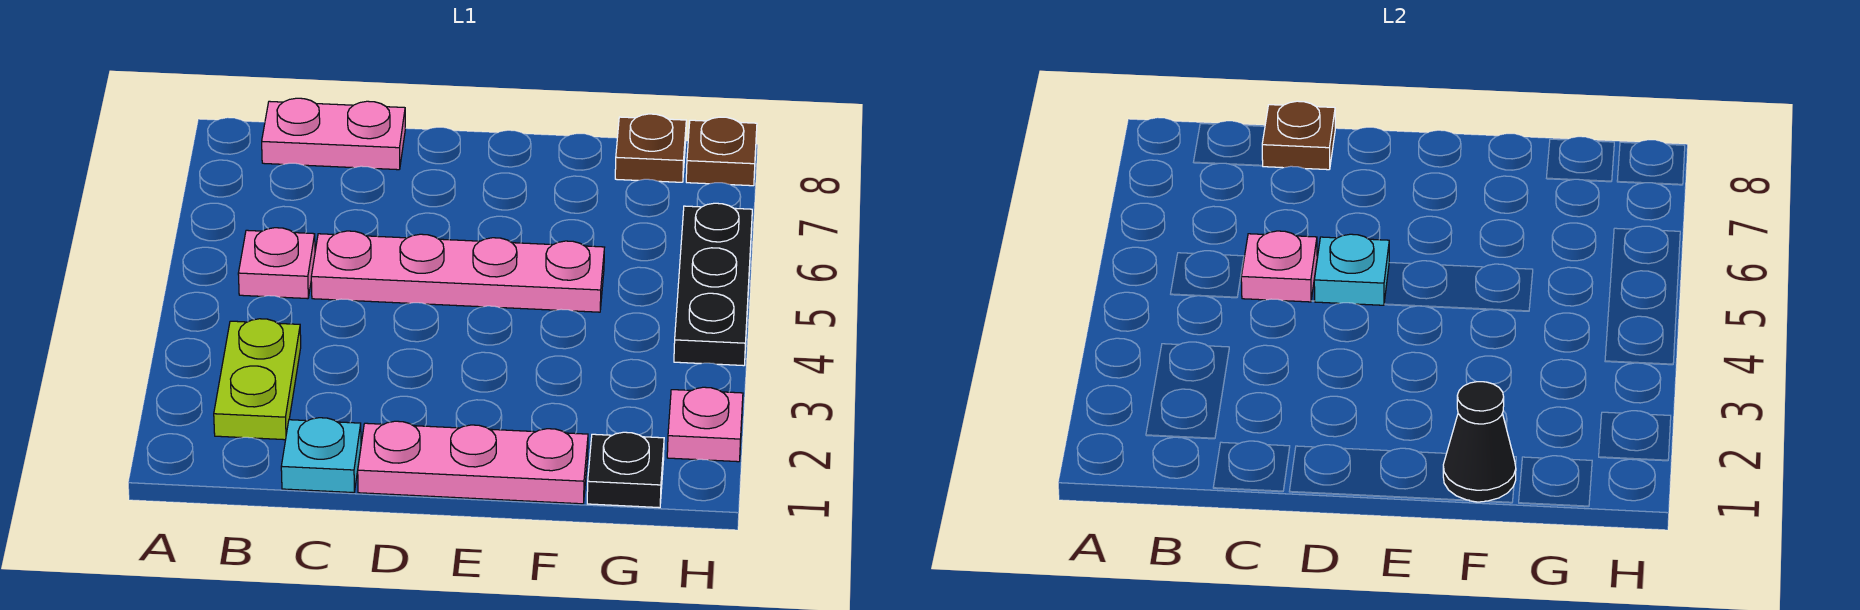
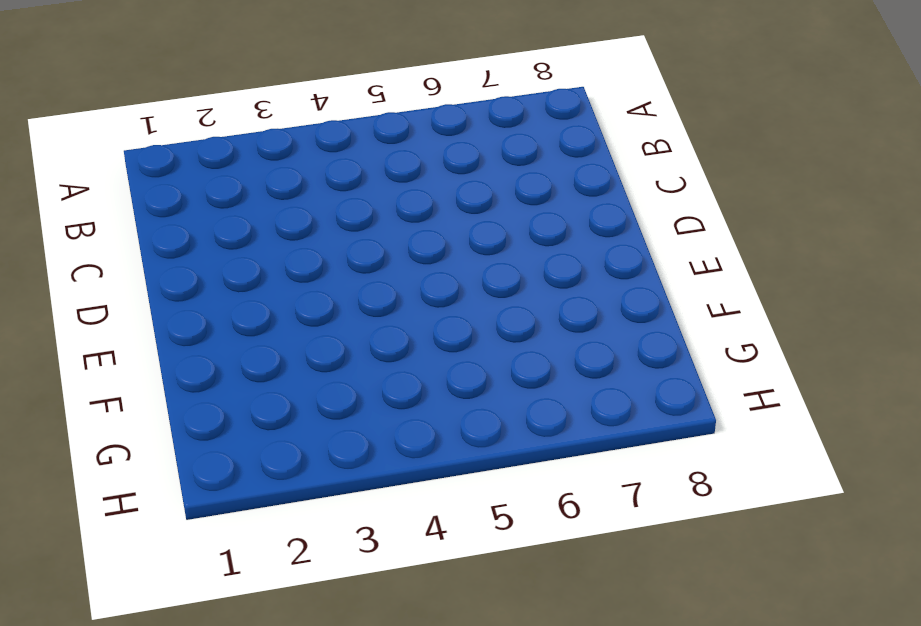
none -> lime 1x2 plate [214,319,301,440]
none -> pink 1x1 plate [238,228,315,299]
none -> pink 1x2 plate [262,98,405,170]

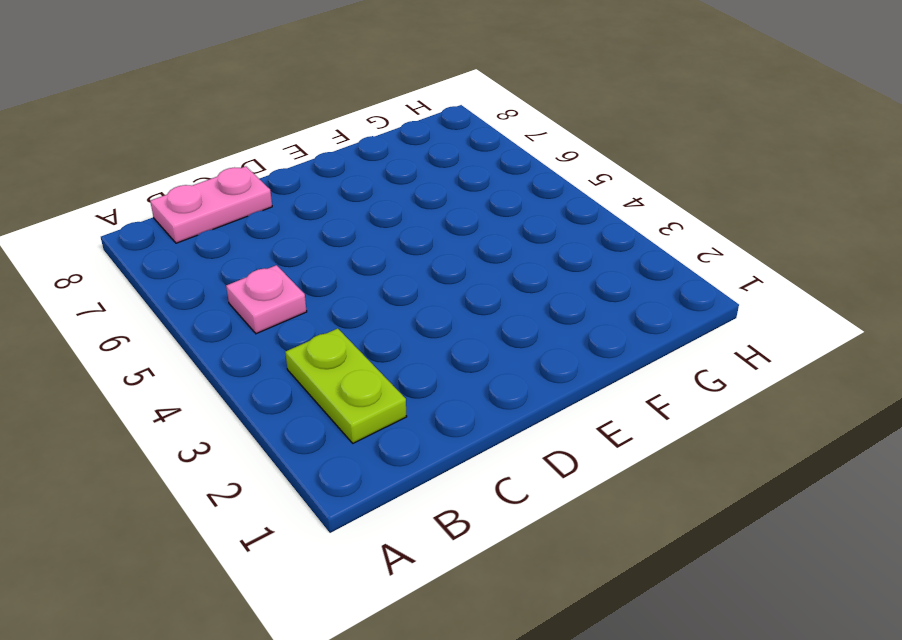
none -> cyan 1x1 plate [281,418,361,493]
none -> pink 1x4 plate [311,231,604,312]
none -> pink 1x3 plate [358,421,588,504]

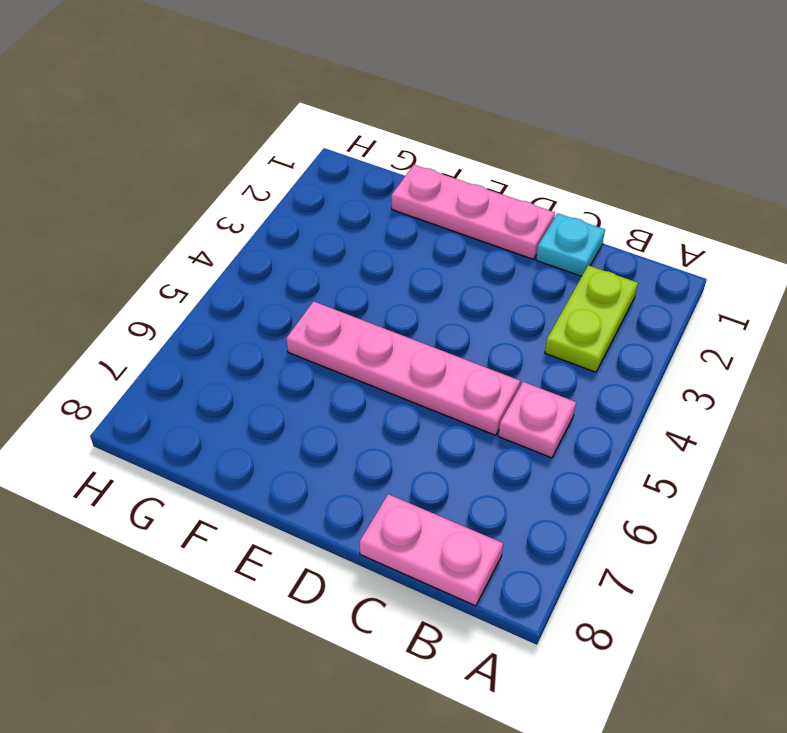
none -> black 1x1 plate [587,432,664,508]
none -> brown 1x1 plate [615,114,686,182]
none -> pink 1x1 plate [667,387,743,462]

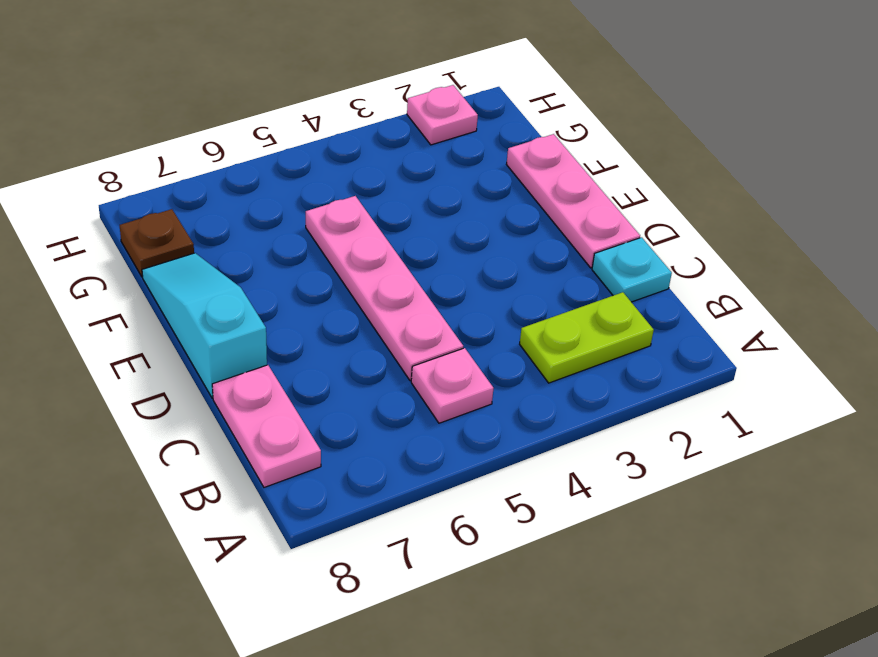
cyan 1x3 slope [142,253,267,398] -> none
none -> black 1x1 plate [587,432,664,508]
none -> black 1x3 plate [674,203,752,366]
none -> brown 1x1 plate [686,117,757,186]

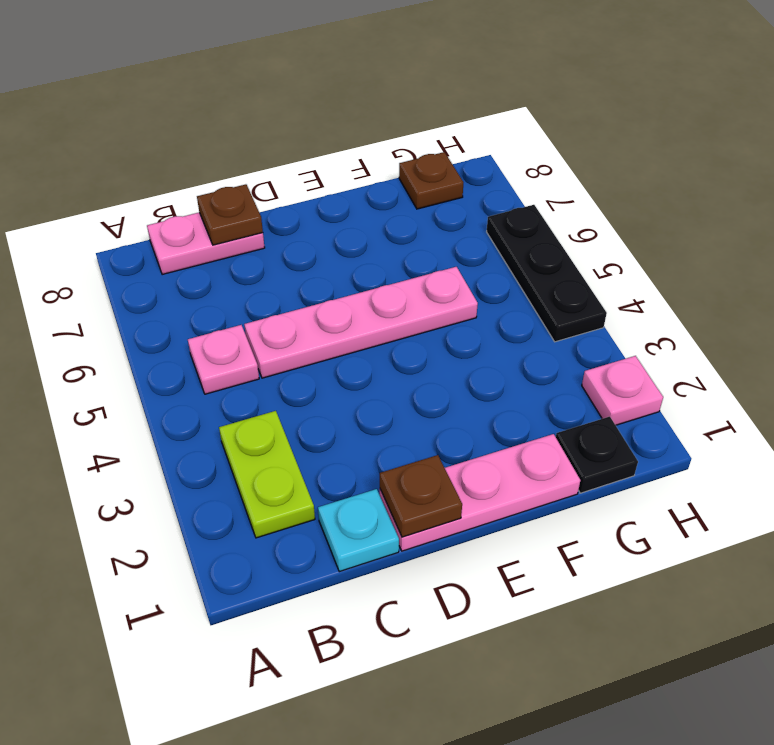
brown 1x1 plate [380,455,462,537] -> brown 1x1 plate moved to [686,117,757,186]
none -> pink 1x1 plate [1241,231,1317,302]
none -> cyan 1x1 plate [1314,234,1389,305]
none -> black 1x1 cone [1443,382,1516,502]

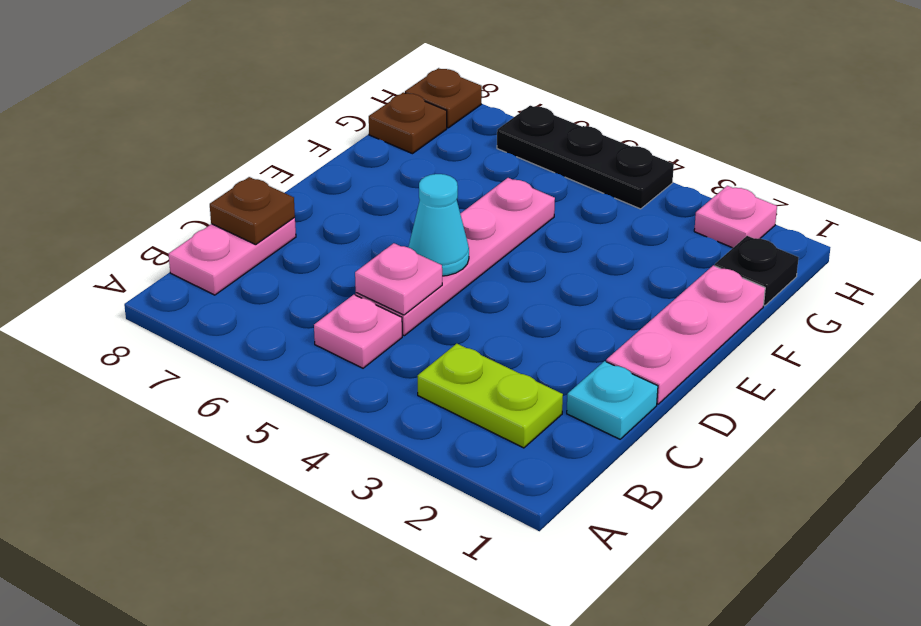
cyan 1x1 cone [408,174,469,276] -> cyan 1x1 plate [1314,234,1389,305]
none -> black 1x1 cone [1443,382,1516,502]

